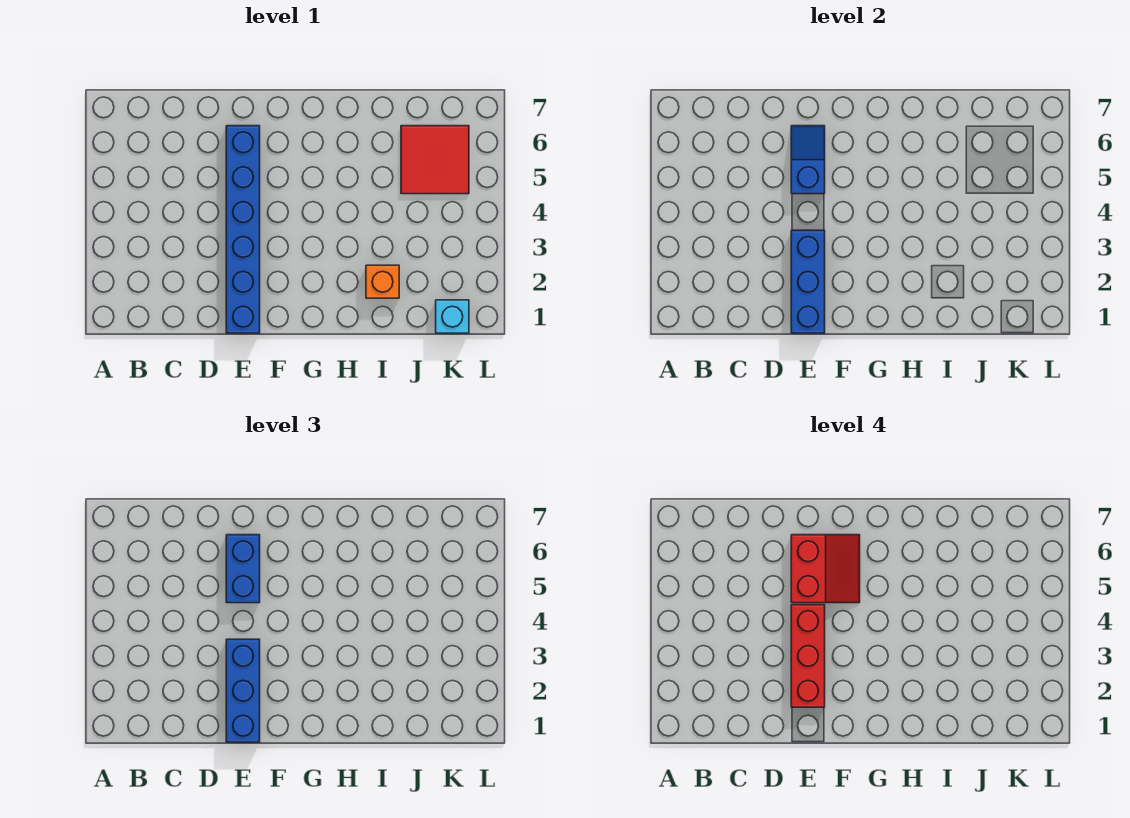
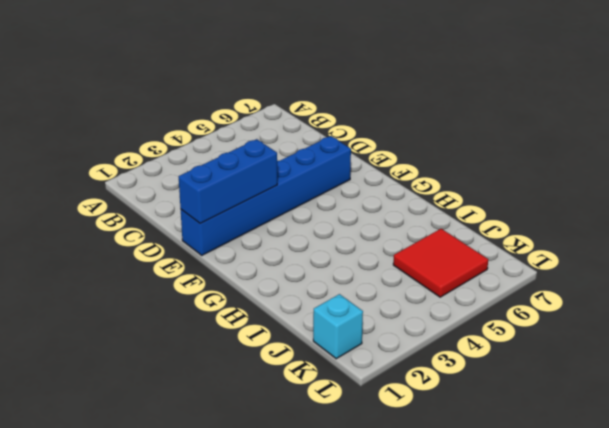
none -> orange 1x1 brick [366,265,399,298]
none -> blue 1x2 slope [791,126,825,194]

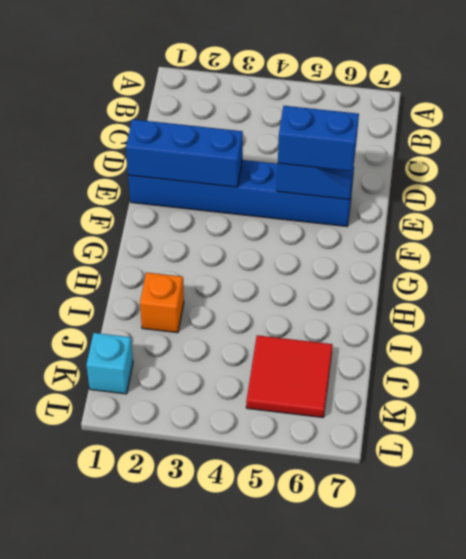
none -> blue 1x3 brick [226,639,260,742]
none -> red 1x3 brick [791,605,825,707]

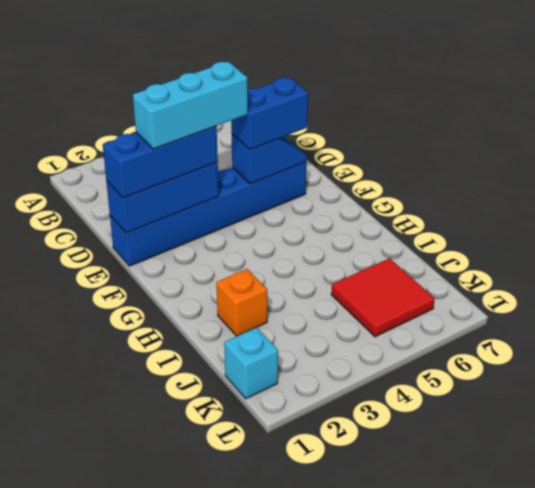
cyan 1x3 brick [133,62,248,149] -> red 1x3 brick [791,605,825,707]
none -> red 2x2 slope [791,535,860,603]

